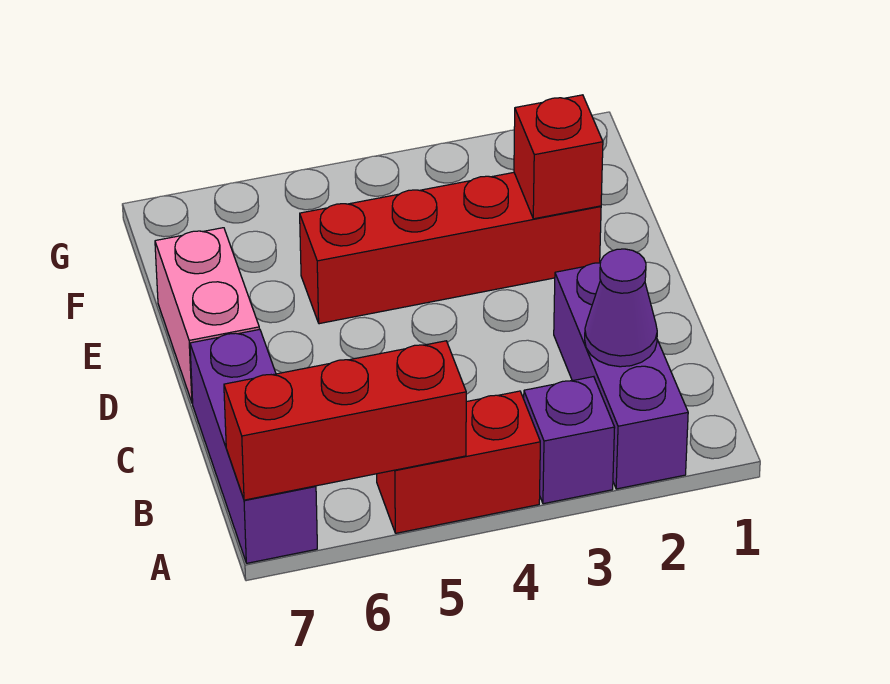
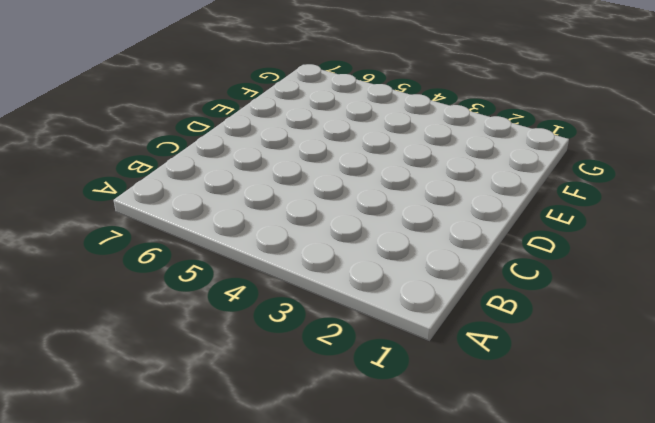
none -> purple 1x3 brick [554,263,688,489]
none -> purple 1x1 brick [524,377,615,504]

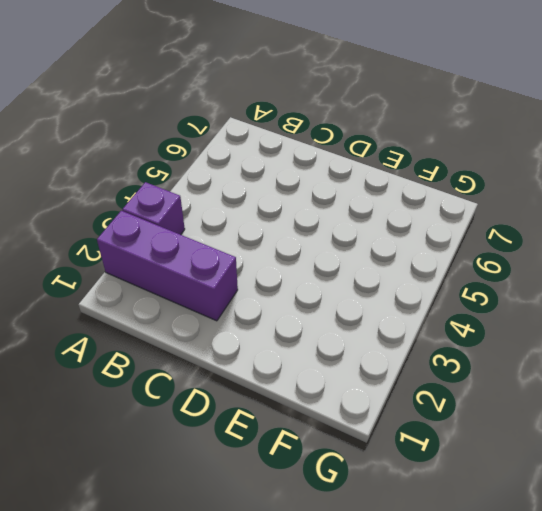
none -> red 1x2 brick [377,391,540,533]
none -> purple 1x3 brick [190,329,317,563]

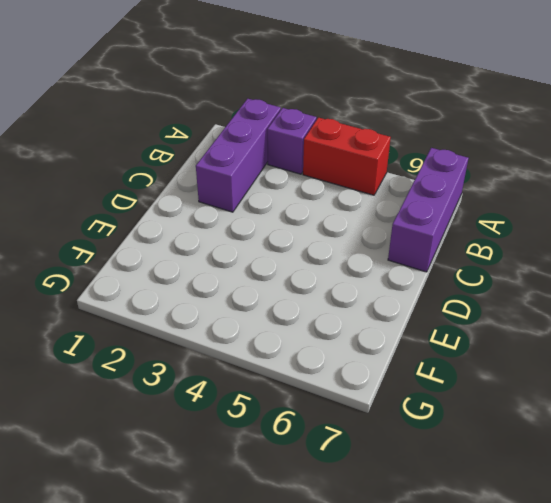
none -> pink 1x2 brick [155,228,259,403]
none -> red 1x4 brick [300,173,601,324]

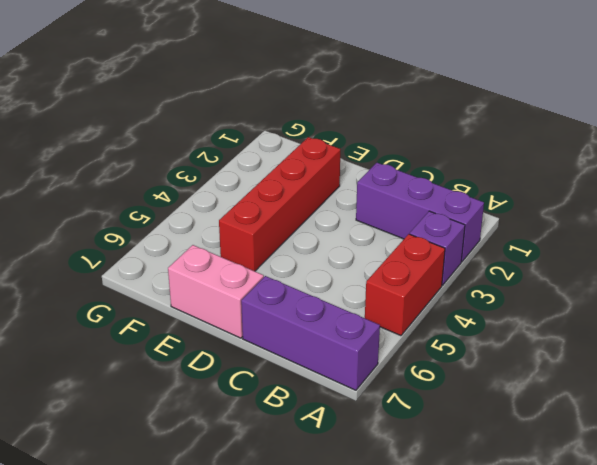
none -> red 1x3 brick [224,341,466,500]
none -> purple 1x1 cone [585,249,657,367]

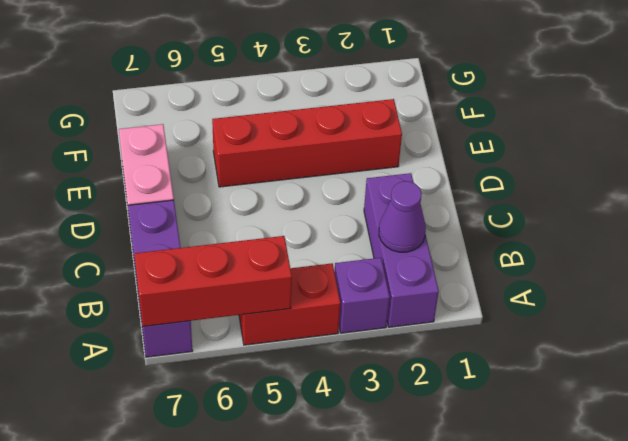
none -> red 1x1 brick [514,95,603,219]

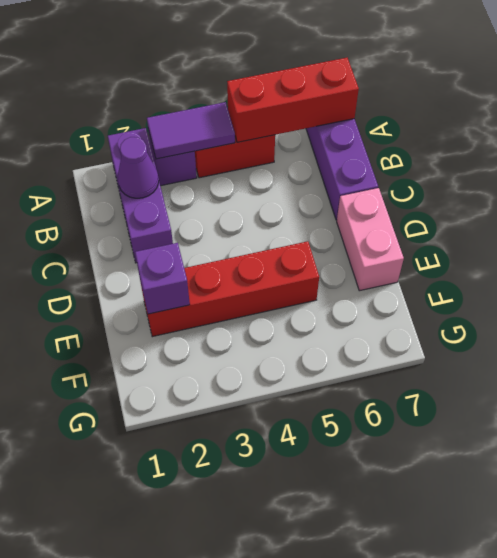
purple 1x2 tile [147,102,235,159] -> none
purple 1x1 brick [135,243,190,314] -> red 1x1 brick [514,95,603,219]

